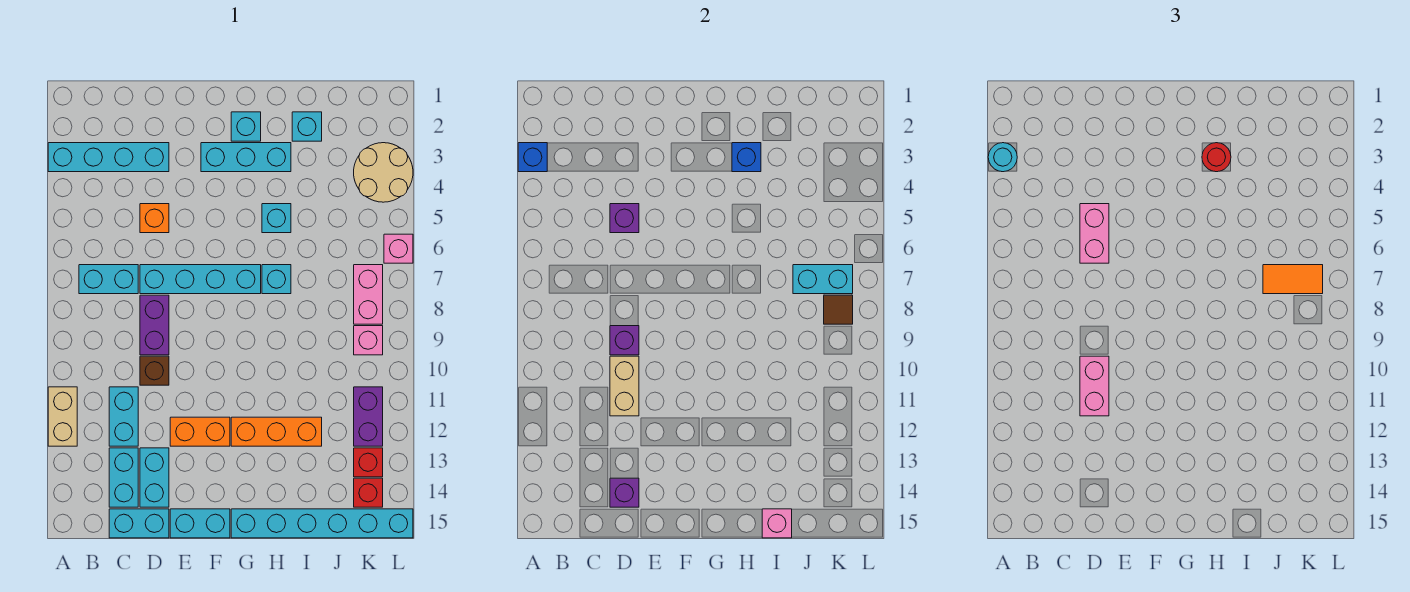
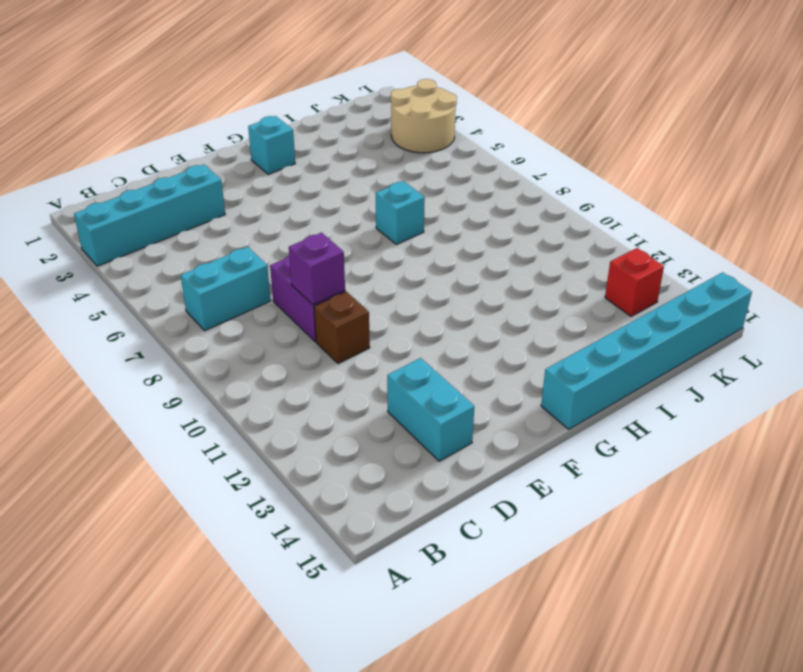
none -> tan 1x2 brick [48,387,77,446]
none -> cyan 1x2 brick [109,387,138,446]
none -> cyan 1x2 brick [109,448,138,507]
none -> cyan 1x2 brick [109,509,169,538]

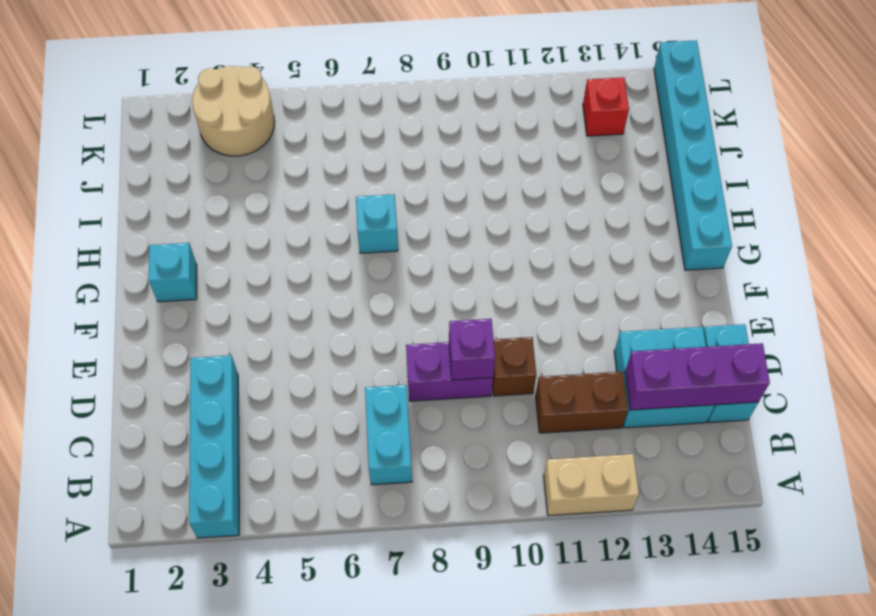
brown 1x2 brick [536,372,628,433] -> cyan 1x2 brick [109,387,138,446]
purple 1x3 brick [625,343,770,410] -> none
none -> orange 1x1 brick [140,204,169,233]
none -> cyan 1x4 brick [140,265,261,294]
none -> orange 1x2 brick [170,417,230,446]
none -> cyan 1x2 brick [170,509,230,538]

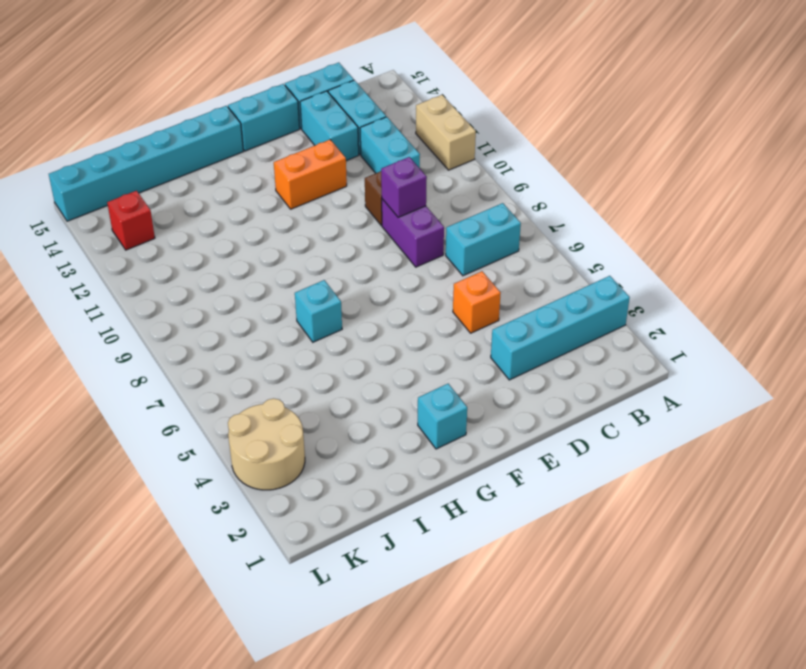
none -> cyan 1x4 brick [140,265,261,294]
none -> cyan 1x3 brick [201,143,291,172]
none -> orange 1x3 brick [231,417,322,446]
none -> cyan 1x1 brick [262,204,291,233]

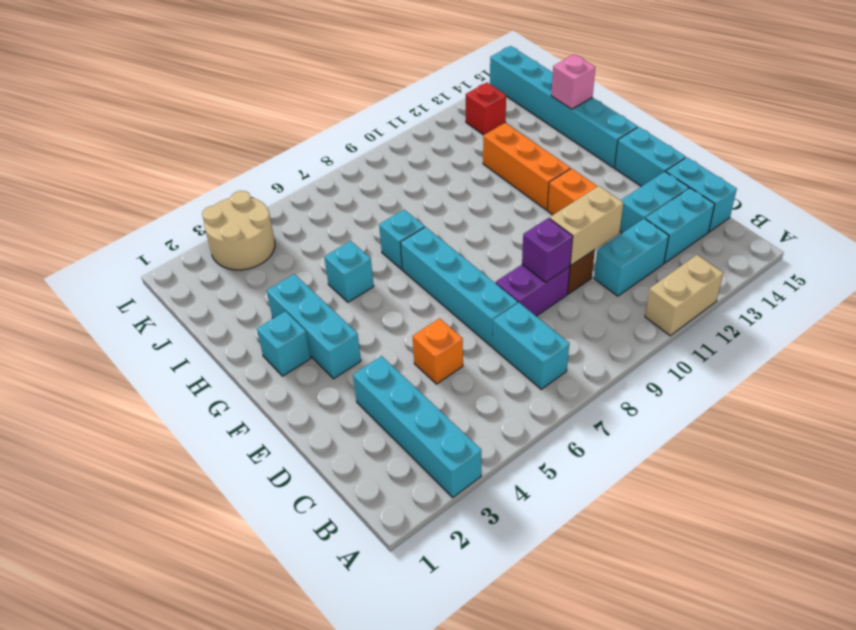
none -> cyan 1x1 brick [292,112,322,141]
none -> pink 1x2 brick [354,265,383,324]
none -> pink 1x1 brick [354,326,383,355]
none -> purple 1x2 brick [354,387,383,446]

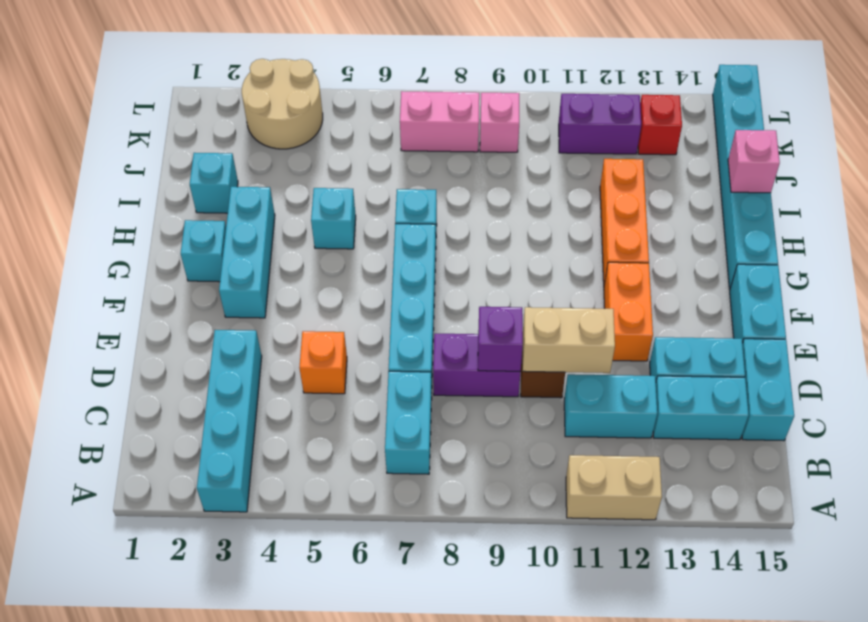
none -> red 1x1 brick [354,478,383,507]
none -> pink 1x1 brick [384,234,413,263]
none -> blue 1x1 brick [518,143,547,172]
none -> purple 1x1 brick [610,204,639,233]

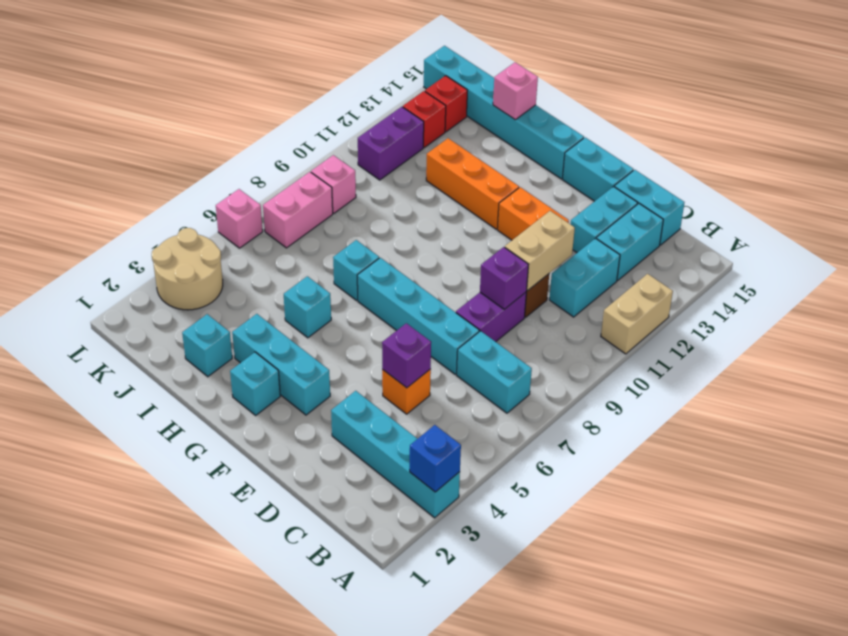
none -> purple 1x1 brick [610,478,639,507]
none -> blue 1x1 brick [732,143,761,172]
none -> cyan 1x2 brick [793,265,853,294]
none -> brown 1x1 tile [824,295,853,324]

